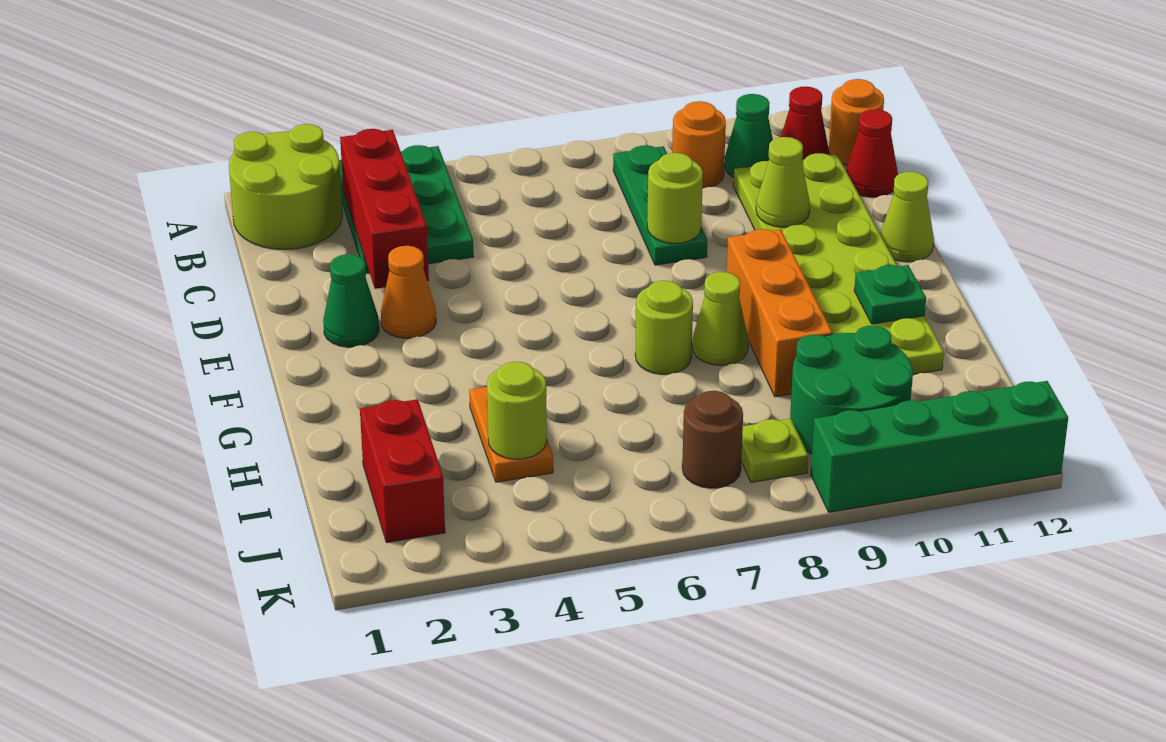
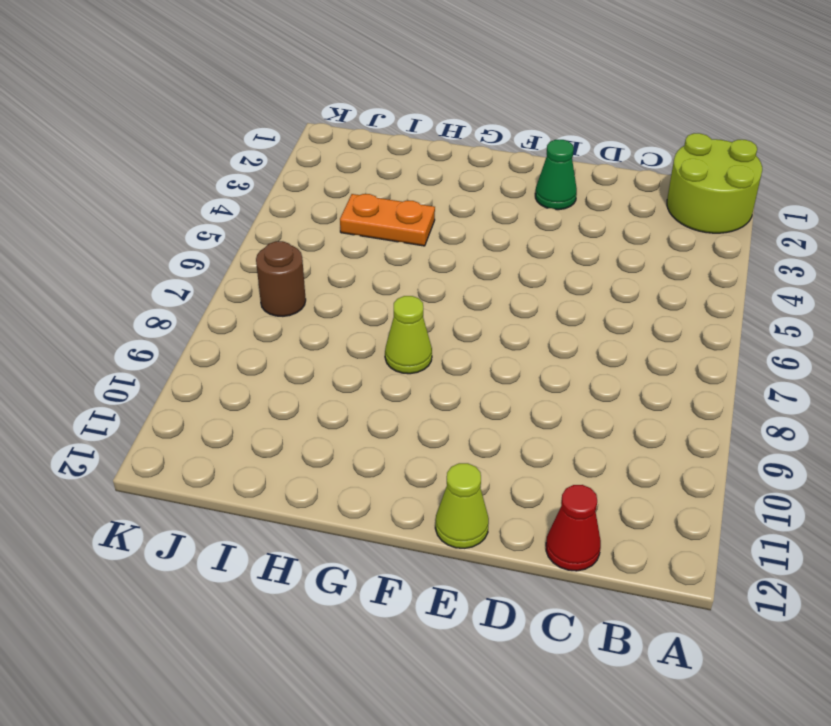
none -> green 2x3 plate [339,145,473,273]
none -> green 1x3 plate [613,145,707,265]
none -> orange 1x1 round brick [672,101,726,189]

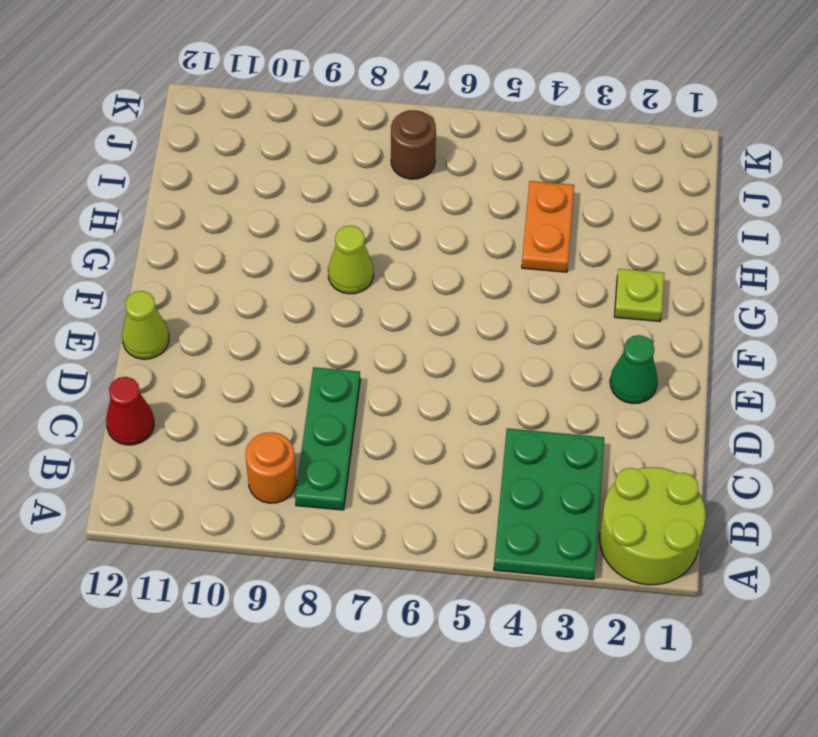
lime 1x1 plate [614,269,664,321] -> lime 1x1 plate moved to [741,418,808,482]
none -> green 1x1 cone [724,94,773,177]
none -> red 1x1 cone [781,86,829,159]
none -> orange 1x1 round brick [829,79,884,165]

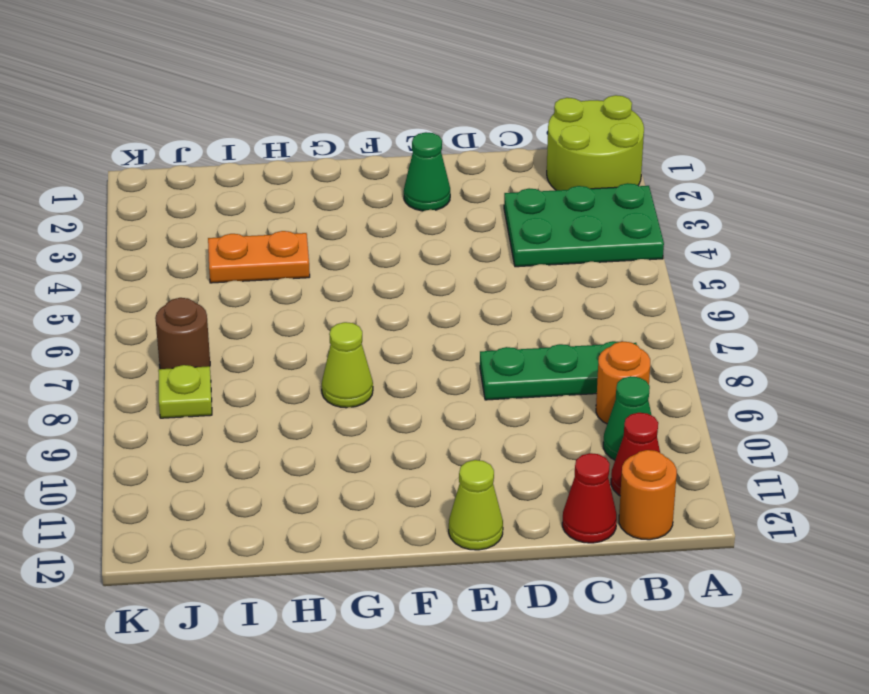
none -> lime 2x6 plate [733,153,944,375]
none -> orange 1x1 cone [381,246,436,338]
none -> orange 1x3 brick [727,229,833,397]

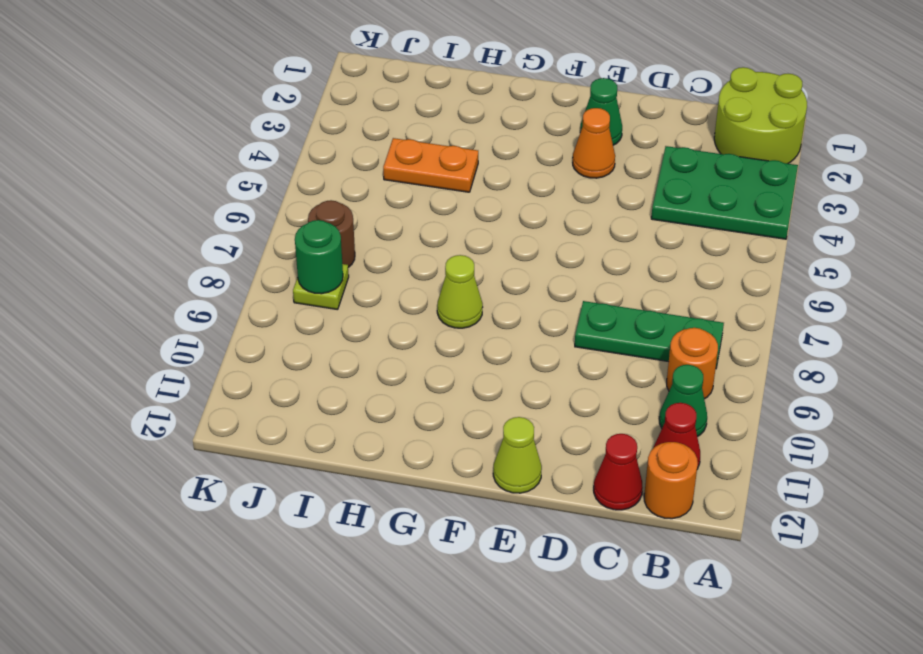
green 1x1 round brick [295,220,343,294] -> none
none -> lime 2x6 plate [733,153,944,375]
none -> orange 1x3 brick [727,229,833,397]
none -> lime 1x1 round brick [635,281,693,374]

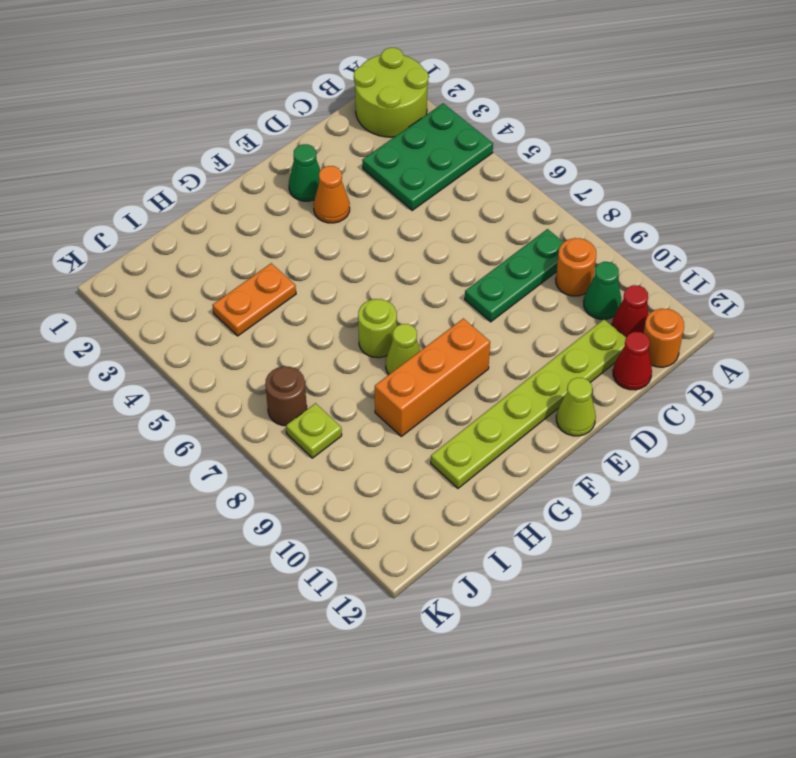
lime 1x6 plate [431,319,626,488] -> lime 2x6 plate [733,153,944,375]
none -> red 1x2 brick [360,399,445,543]
none -> green 2x2 round brick [790,325,913,454]
none -> green 1x4 brick [811,381,1068,512]

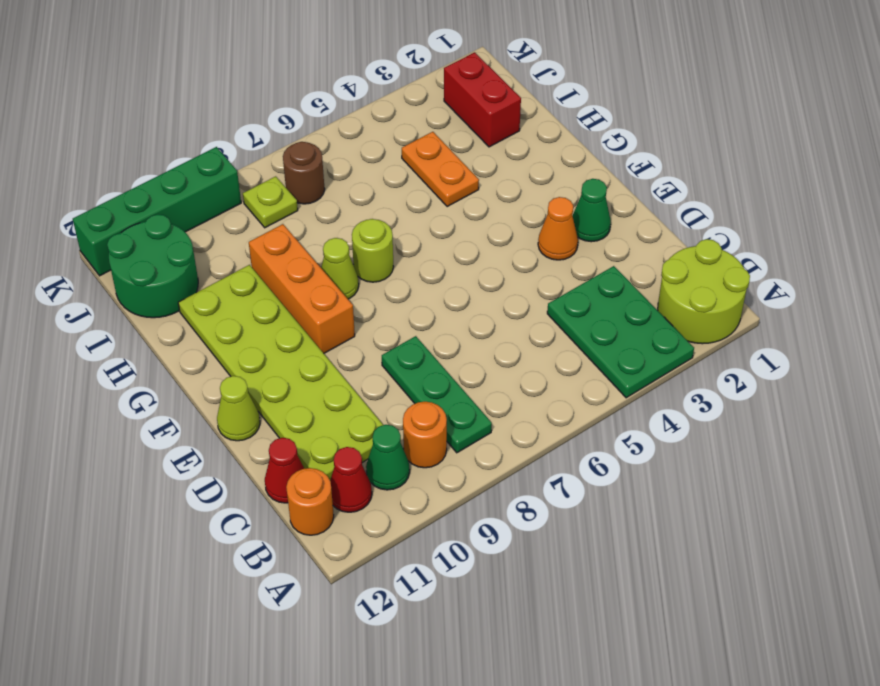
green 2x2 round brick [107,214,198,318] -> green 2x2 round brick moved to [790,325,913,454]
none -> red 1x3 brick [340,129,429,289]
none -> lime 1x1 round brick [647,153,703,244]
none -> lime 1x1 cone [756,137,810,227]

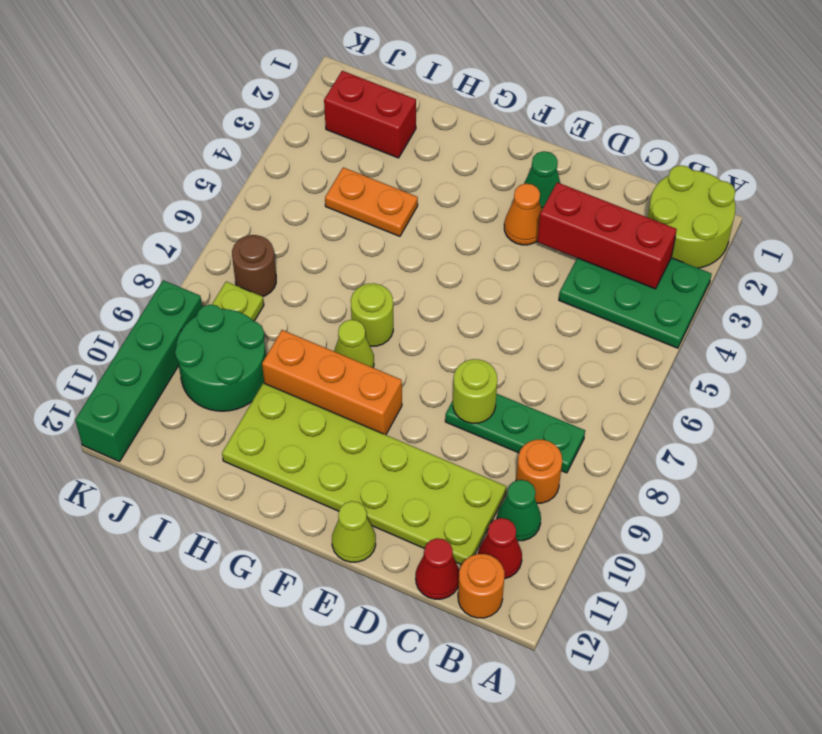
none -> lime 1x1 cone [756,137,810,227]
none -> green 1x1 plate [854,265,926,324]
none -> lime 1x1 round brick [487,362,547,459]

